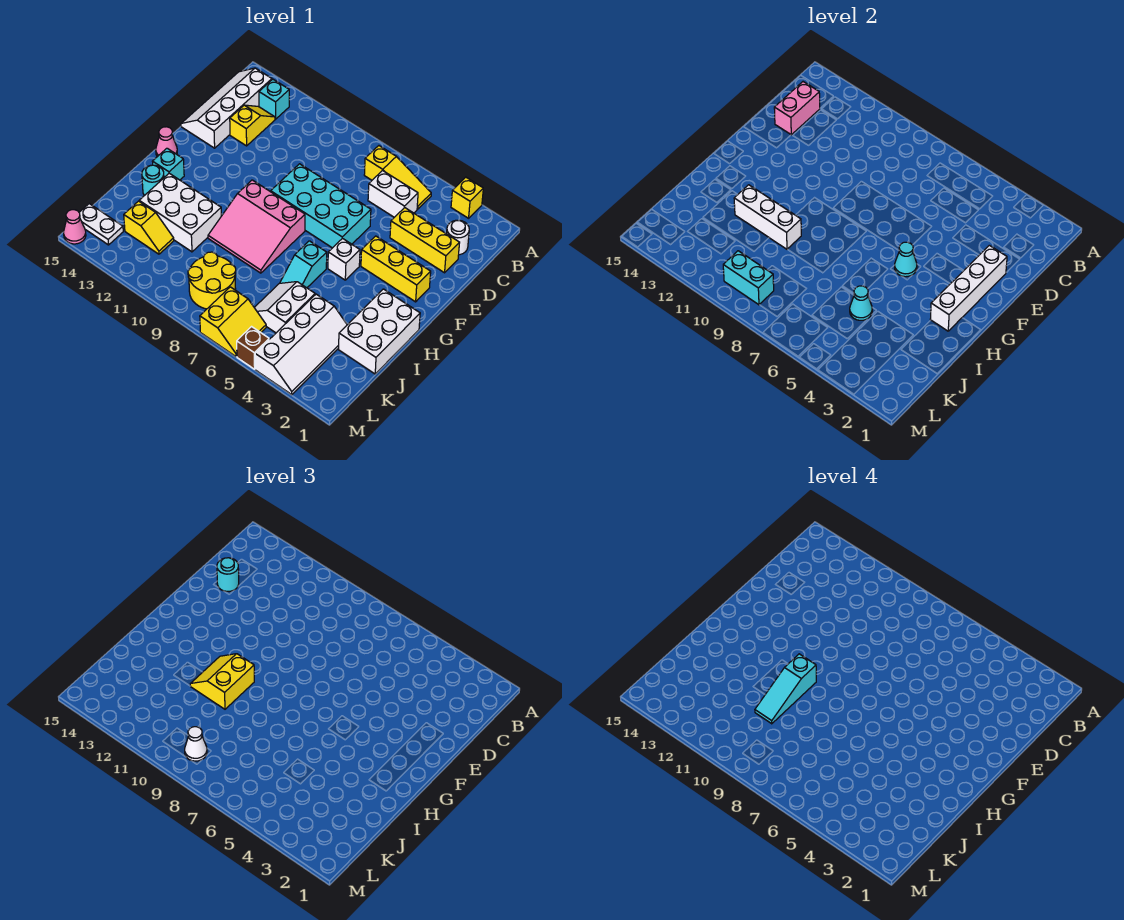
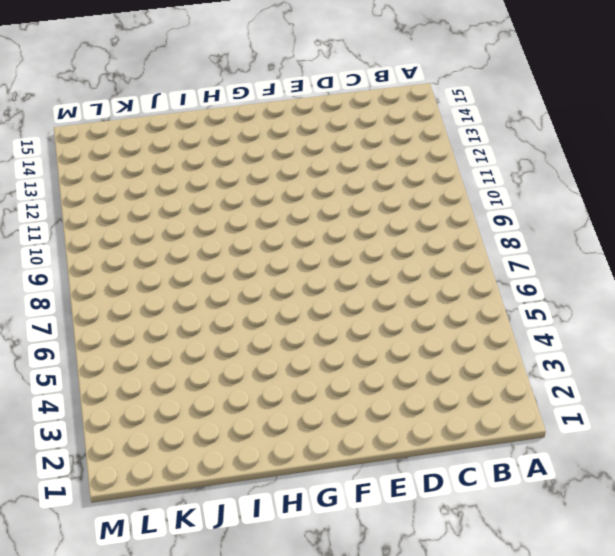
none -> yellow 1x1 brick [451,177,483,218]
none -> yellow 1x3 slope [364,146,431,209]
none -> cyan 1x1 brick [259,79,289,119]
none -> white 2x4 slope [181,68,272,148]

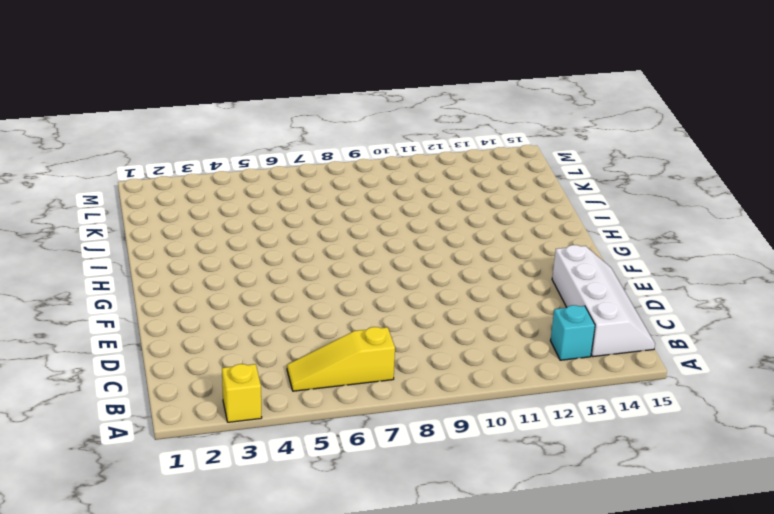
none -> white 1x1 round brick [447,220,469,255]
none -> white 1x2 brick [368,171,418,217]
none -> yellow 1x2 slope [230,105,275,146]
none -> yellow 1x3 brick [390,208,460,273]

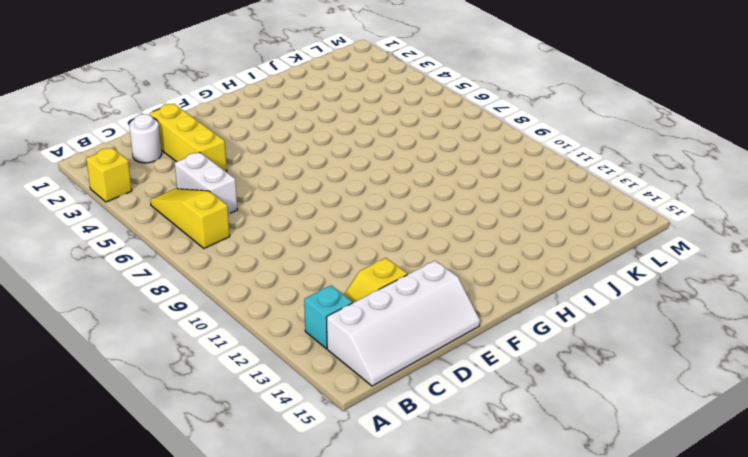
none -> cyan 2x4 brick [271,164,371,248]
none -> yellow 1x3 brick [361,236,431,302]
none -> white 1x1 brick [328,238,360,280]
none -> pink 3x3 slope [208,180,305,273]

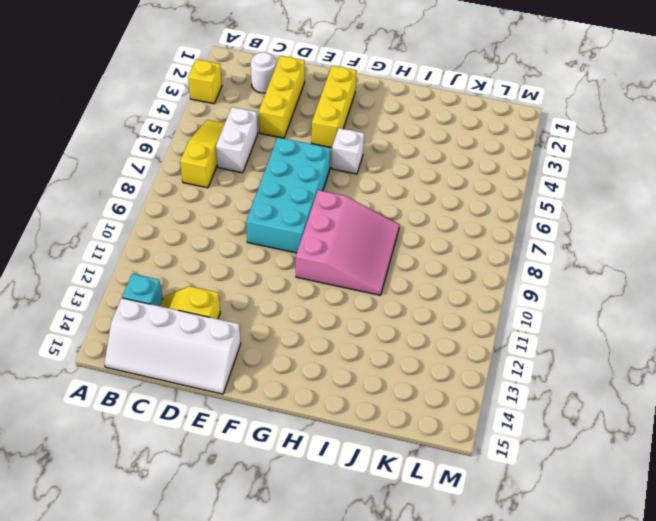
none -> pink 1x1 cone [156,127,177,157]
none -> white 2x3 brick [339,289,420,374]
none -> cyan 1x2 slope [280,241,327,288]
none -> cyan 1x1 brick [152,148,184,180]

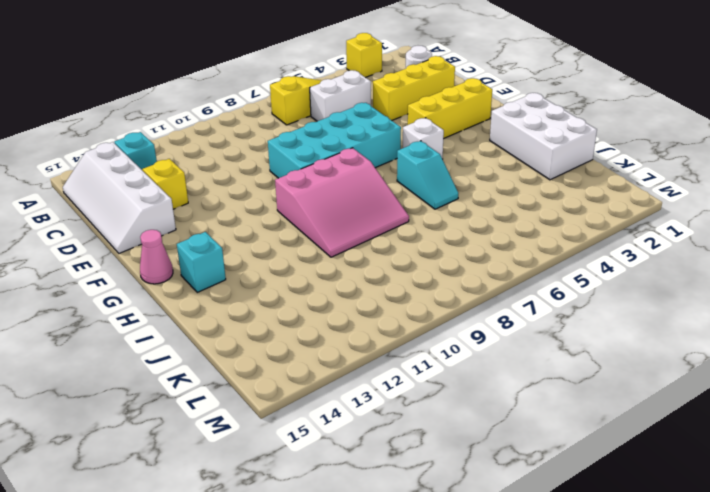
none -> white 2x3 brick [139,173,221,252]
none -> cyan 1x1 round brick [142,165,164,196]
none -> white 2x4 slope [255,294,347,395]
none -> white 2x2 slope [254,282,315,333]

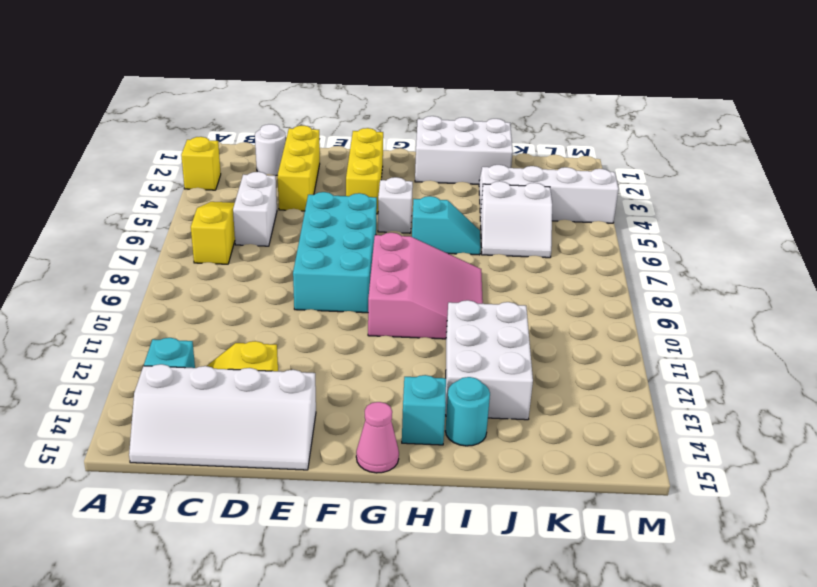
none -> yellow 2x2 round brick [188,252,236,309]
none -> yellow 1x2 slope [124,201,174,254]
none -> yellow 2x2 slope [200,287,266,357]
none -> white 1x2 plate [79,204,123,245]

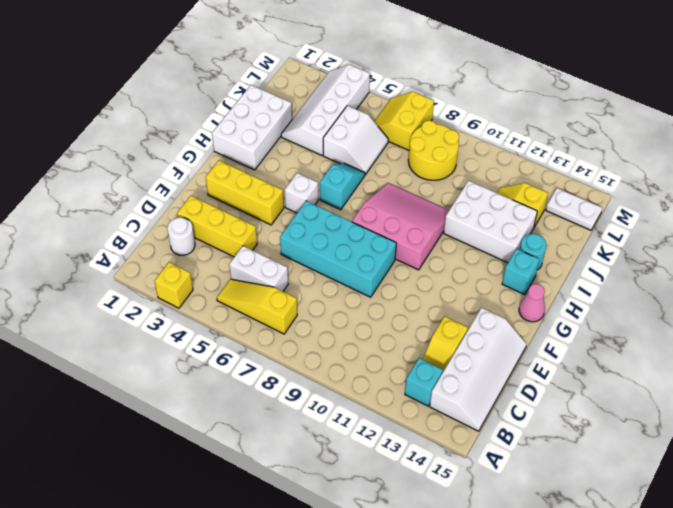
none -> brown 1x1 brick [237,327,269,369]
none -> pink 1x1 cone [64,210,86,244]
none -> pink 1x2 brick [774,82,820,135]
none -> white 1x4 brick [930,245,1007,331]

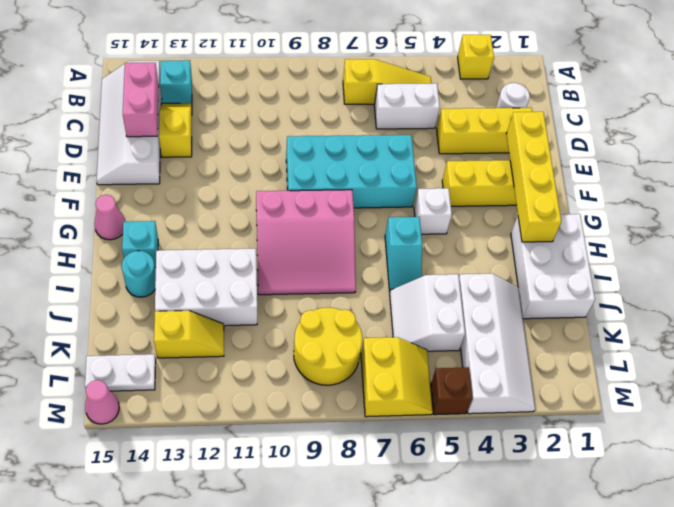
yellow 1x4 brick [506,112,561,242] -> white 1x4 brick [930,245,1007,331]
none -> cyan 1x1 cone [895,242,917,277]
none -> white 1x3 brick [734,185,801,249]
none -> cyan 1x1 cone [850,286,872,320]
none -> cyan 1x2 brick [723,251,774,305]

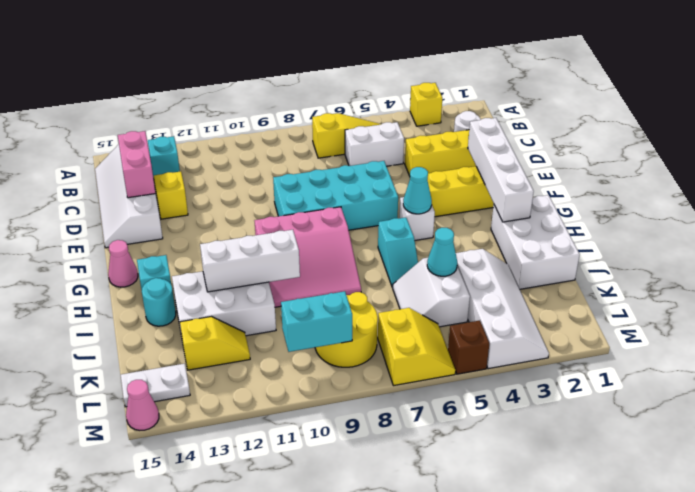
none -> cyan 1x1 round brick [217,558,239,591]
none -> yellow 2x2 slope [190,654,254,709]
none -> white 1x1 cone [185,727,207,761]
none -> cyan 1x3 slope [755,654,816,724]

